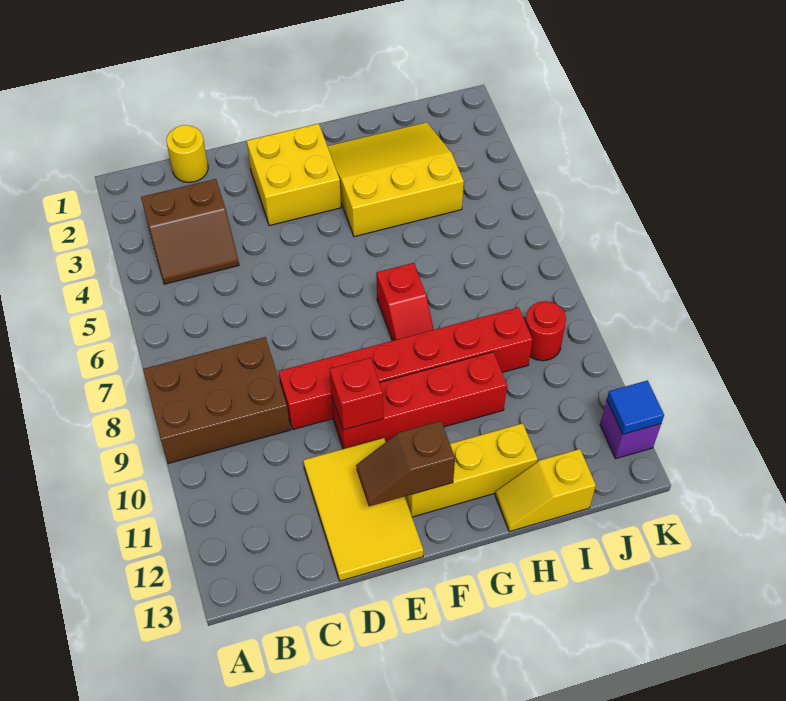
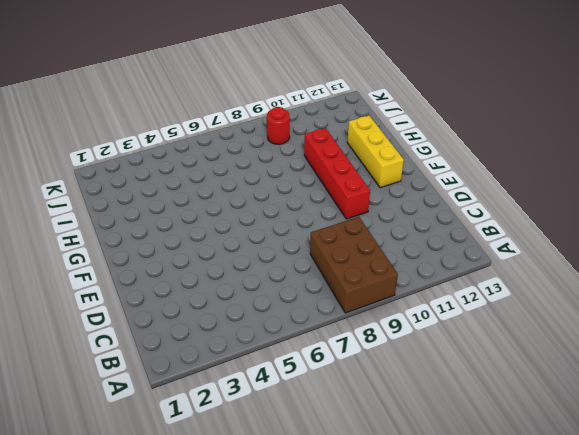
none -> brown 2x2 slope [141,179,239,284]
none -> yellow 1x1 round brick [166,125,208,182]
none -> red 1x6 brick [278,308,533,430]

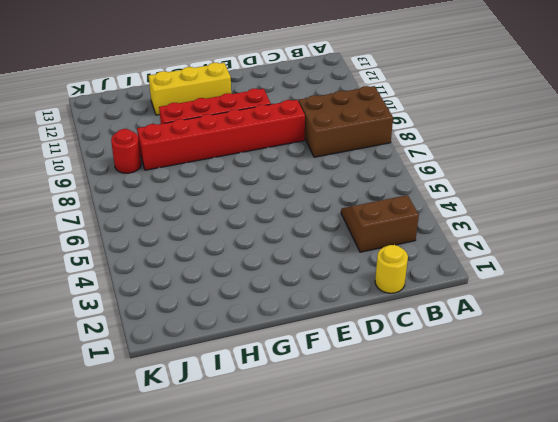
none -> yellow 2x3 tile [303,438,423,581]
none -> yellow 2x2 brick [247,124,341,226]
none -> yellow 3x3 slope [327,122,464,237]

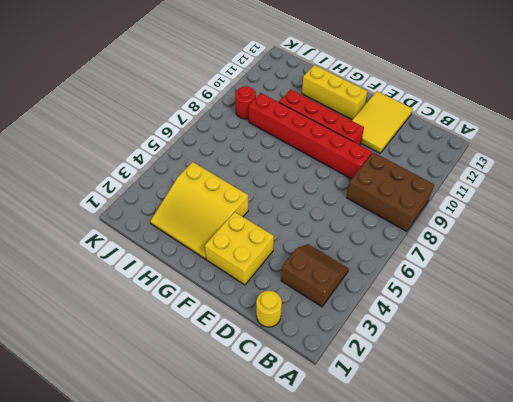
none -> red 1x2 slope [377,263,434,341]
none -> yellow 1x2 slope [495,449,596,532]
none -> purple 1x1 brick [600,400,661,459]

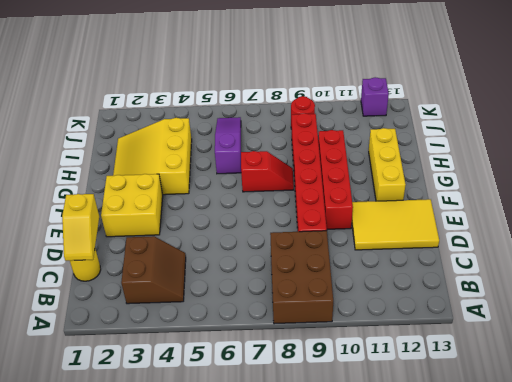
yellow 1x2 slope [62,194,99,261] -> yellow 1x2 slope moved to [495,449,596,532]
purple 1x3 slope [215,117,241,174] -> none
none -> red 1x1 brick [330,358,383,430]
none -> brown 1x2 slope [356,421,455,506]
none -> blue 1x1 tile [607,380,664,434]

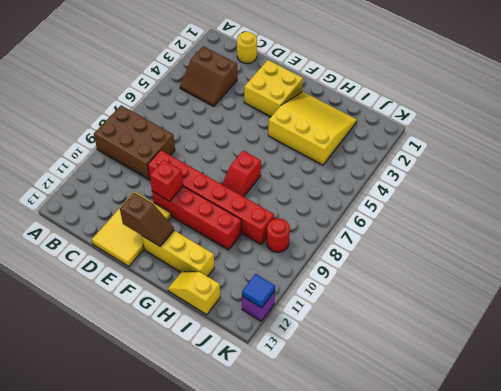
brown 1x2 slope [120,193,174,246] -> brown 1x2 slope turned to [356,421,455,506]

